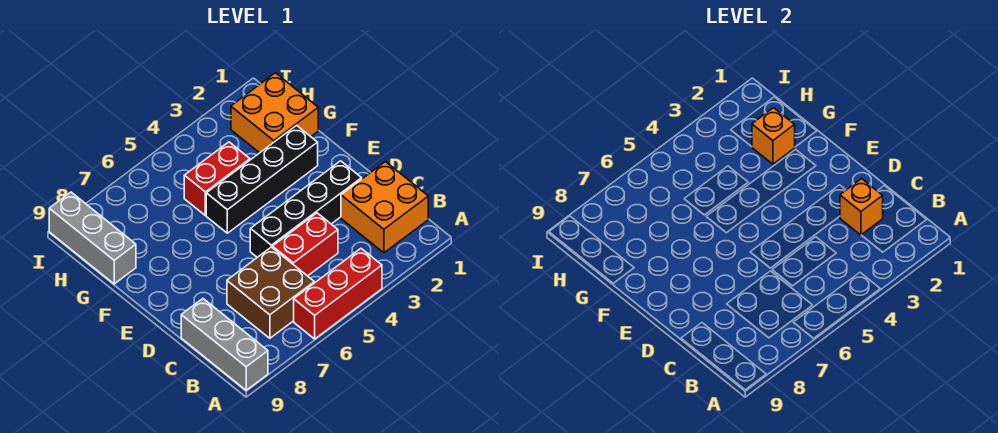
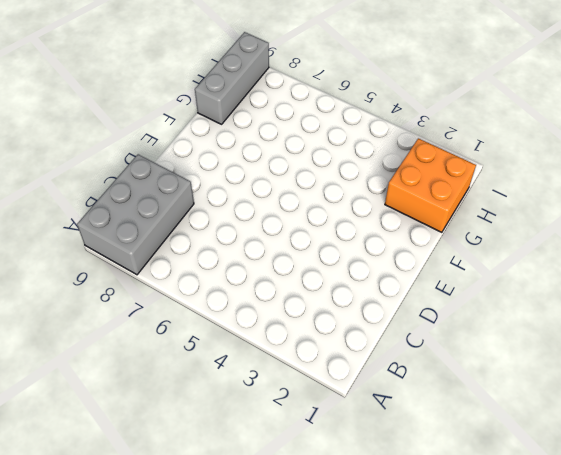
grey 2x3 brick [77,154,194,275] -> grey 1x3 brick [181,299,268,390]
none -> red 1x3 brick [294,249,382,339]
none -> orange 2x2 brick [341,162,428,253]
none -> brown 2x2 brick [227,247,314,338]

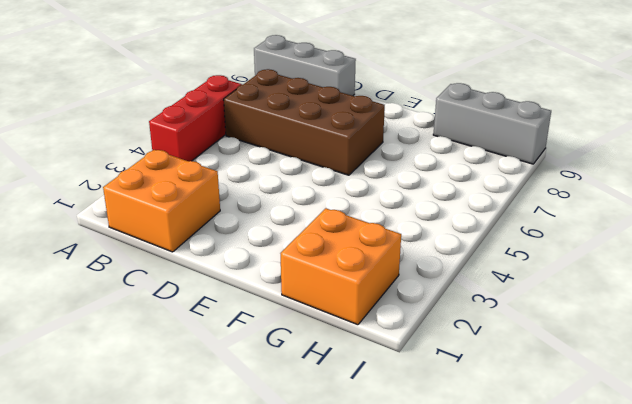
brown 2x4 brick [224,69,385,175] -> brown 2x2 brick [227,247,314,338]
none -> red 1x2 brick [272,213,338,276]
none -> black 1x4 brick [250,161,362,257]
none -> black 1x4 brick [206,125,318,233]

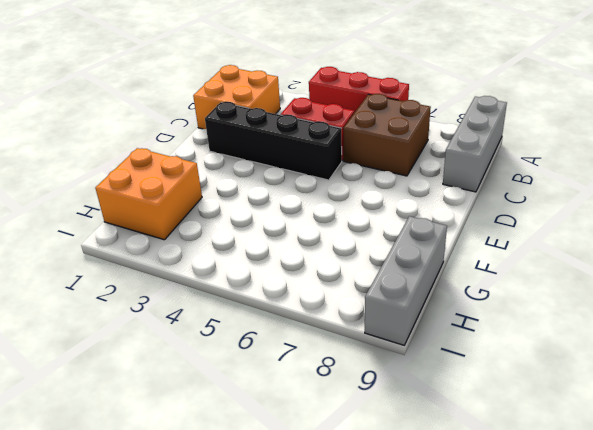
none -> black 1x4 brick [206,125,318,233]
none -> red 1x2 brick [184,142,250,215]
none -> orange 1x1 brick [840,179,883,235]

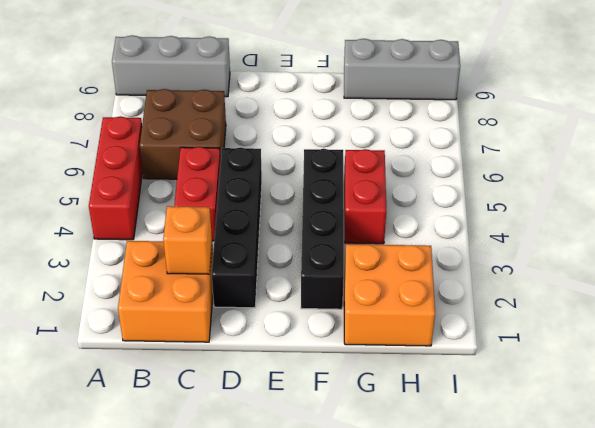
none -> orange 1x1 brick [752,108,795,164]

